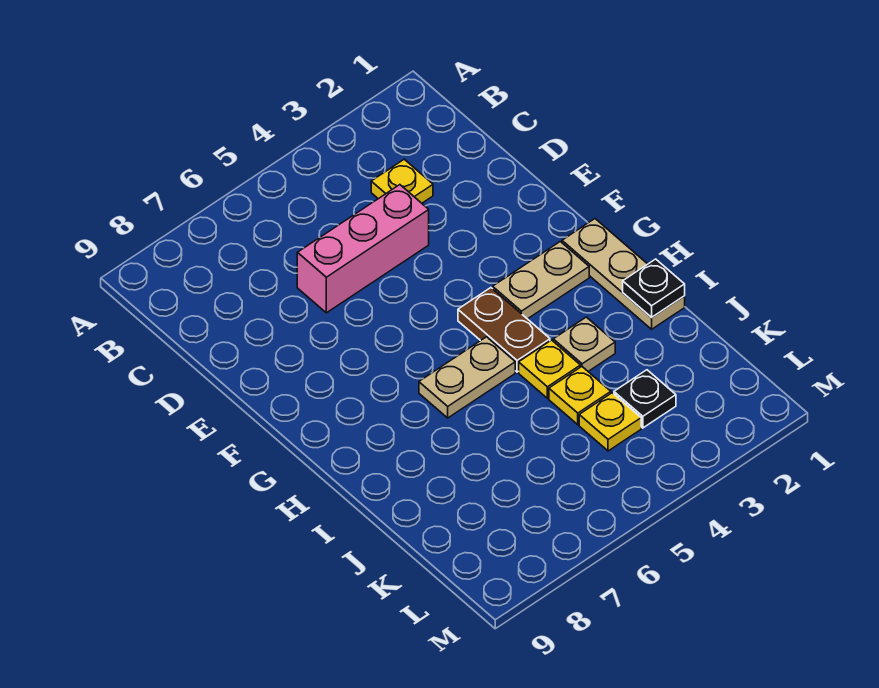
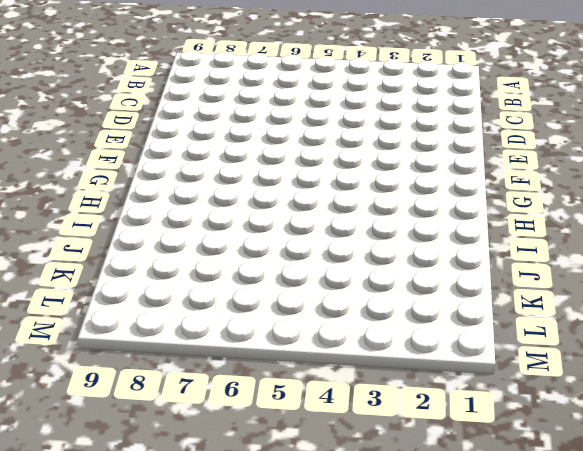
none -> yellow 1x1 plate [371,159,433,203]
none -> pink 1x3 brick [297,185,429,313]
none -> tan 1x3 plate [562,219,685,329]

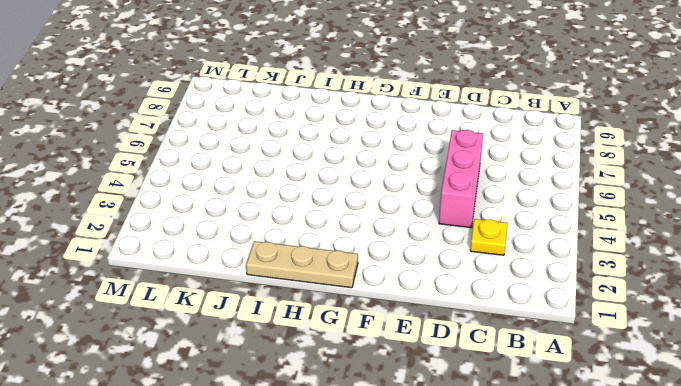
none -> tan 1x2 plate [493,242,589,319]
none -> brown 1x2 plate [458,288,550,372]
none -> tan 1x2 plate [419,337,515,418]

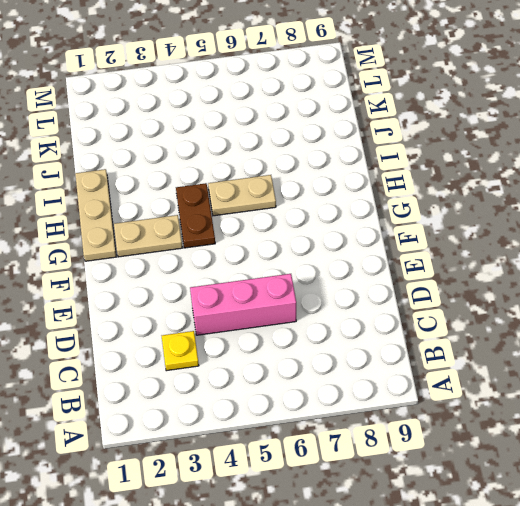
none -> tan 1x1 plate [553,317,615,371]
none -> yellow 1x1 plate [519,340,580,398]
none -> yellow 1x1 plate [549,367,611,425]

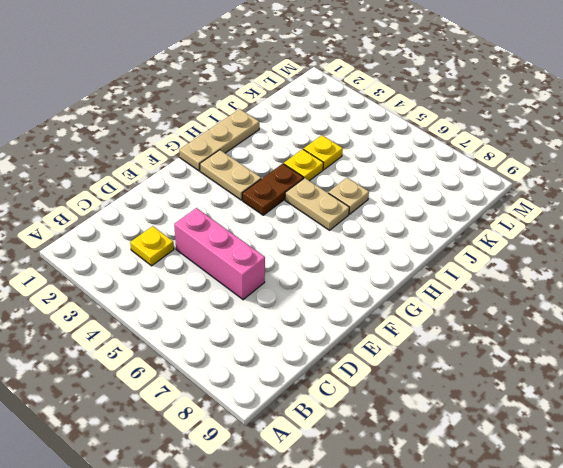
tan 1x1 plate [328,178,369,214] -> tan 1x1 plate moved to [553,317,615,371]
none -> black 1x1 plate [614,370,676,428]
none -> yellow 1x1 plate [579,393,641,451]
none -> black 1x1 plate [623,259,685,318]

